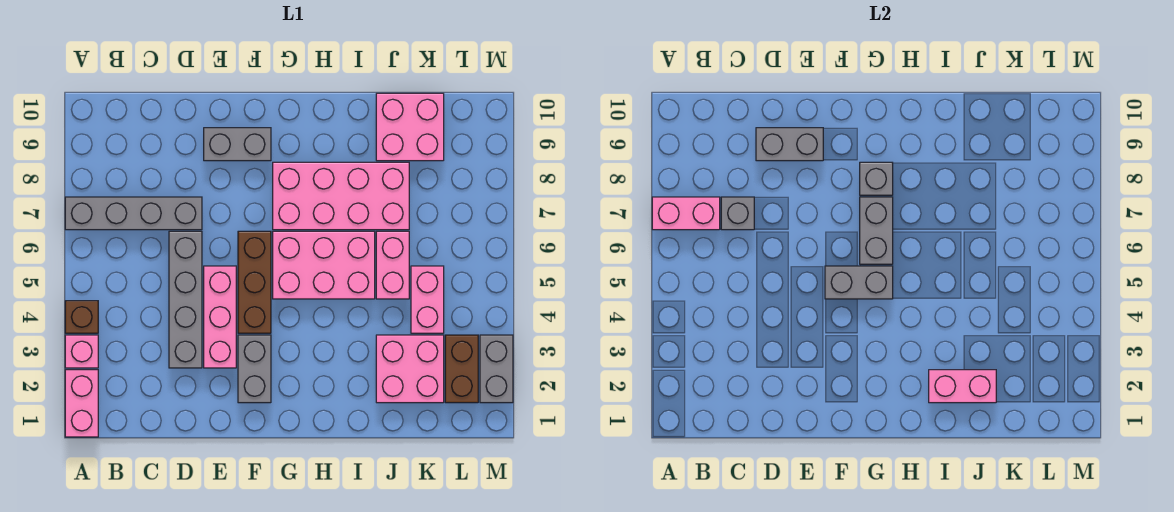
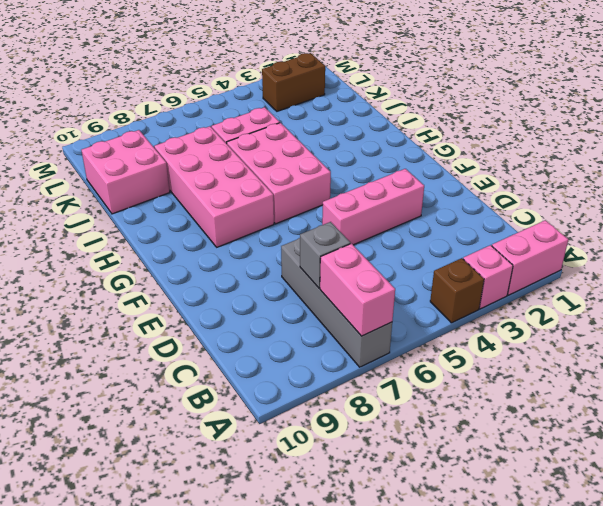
none -> grey 1x4 brick [169,231,202,368]
none -> grey 1x2 brick [204,128,271,161]
none -> grey 1x2 brick [238,335,271,403]

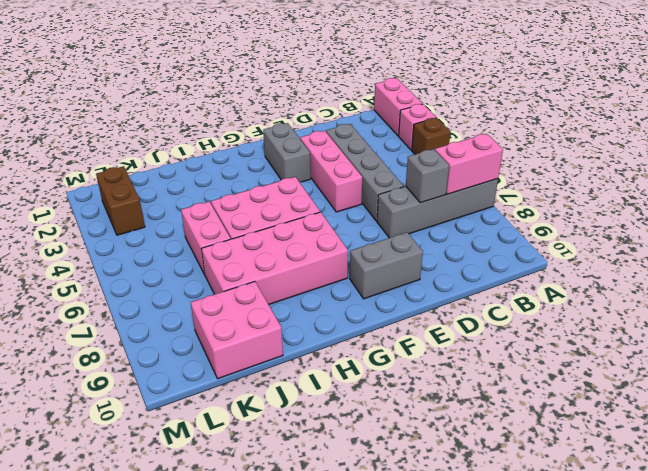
none -> brown 1x3 brick [238,231,271,333]
none -> pink 2x2 brick [376,335,444,403]
none -> pink 1x2 brick [411,266,444,333]

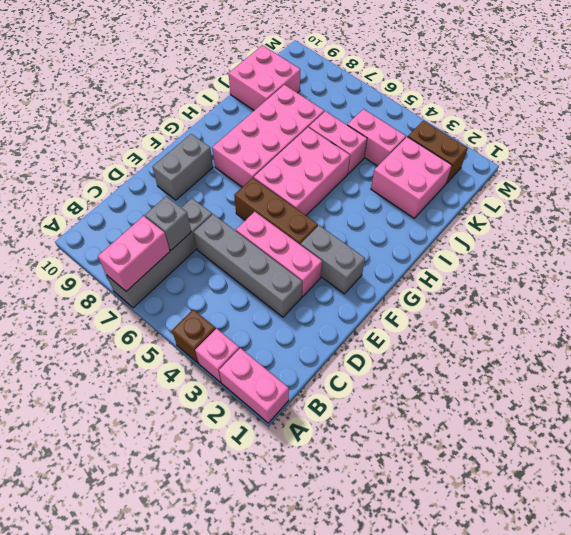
none -> grey 1x2 brick [480,335,513,403]
none -> grey 1x2 brick [756,128,823,161]
none -> grey 1x2 brick [825,266,893,299]

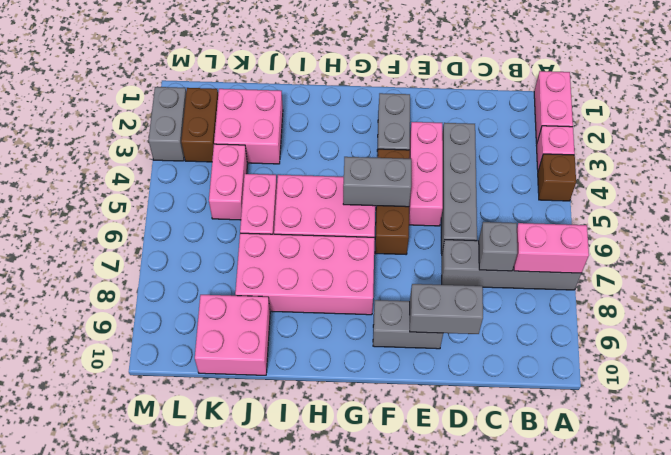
none -> grey 1x2 brick [860,197,893,264]
none -> grey 1x1 brick [860,162,893,195]
none -> pink 1x2 brick [929,370,996,403]

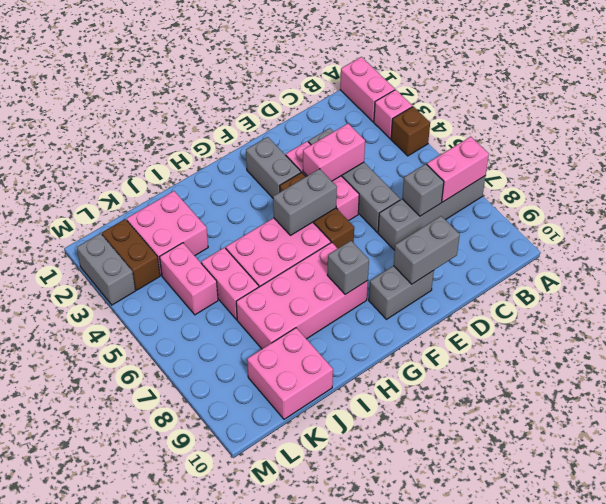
pink 1x2 brick [303,124,365,181] -> pink 1x2 brick moved to [929,370,996,403]
none -> grey 1x2 brick [860,197,893,264]

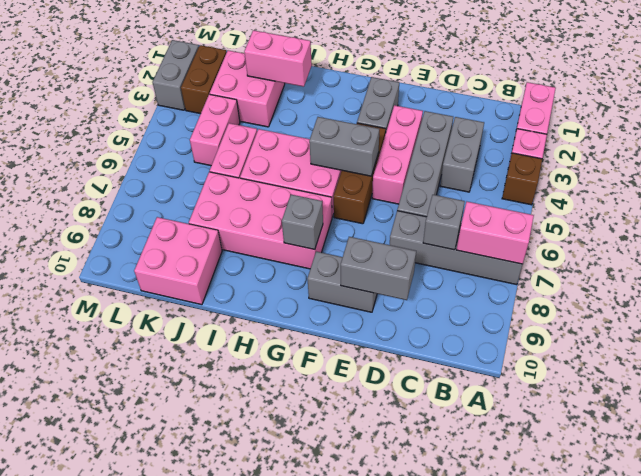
grey 1x2 brick [440,117,484,192] -> grey 1x2 brick moved to [860,197,893,264]

